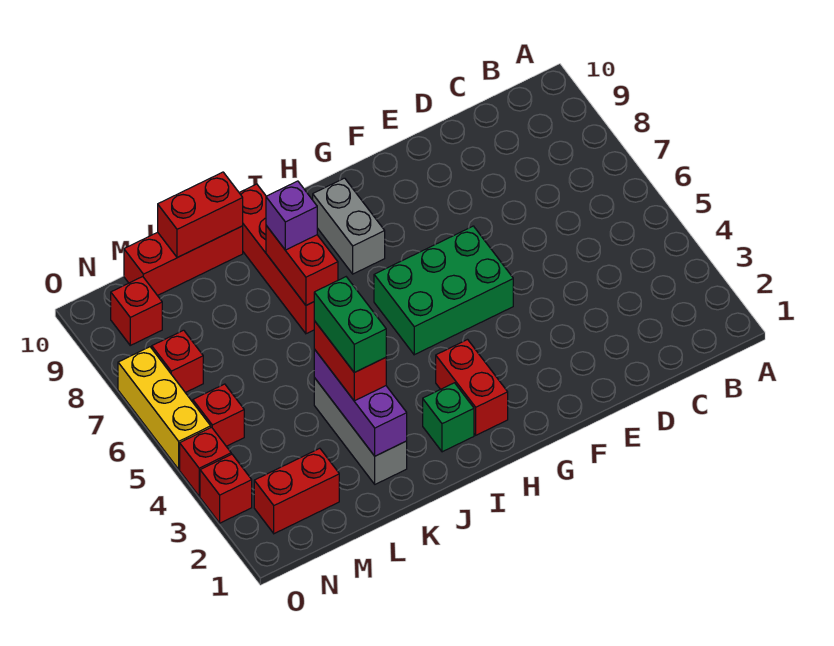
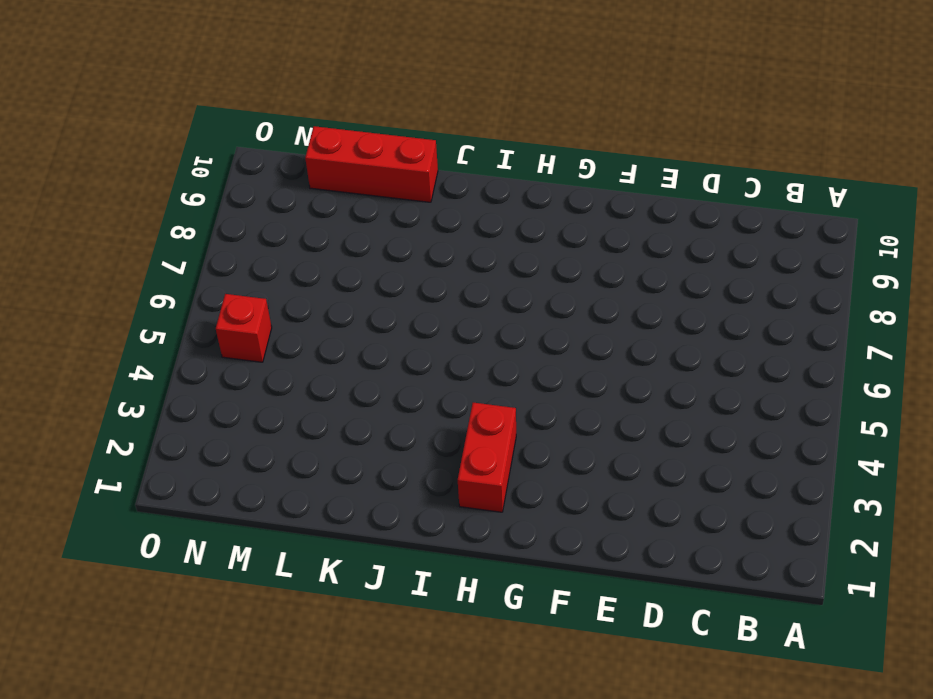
none -> green 2x3 brick [374,226,513,355]
none -> grey 1x2 brick [313,178,385,274]
none -> green 1x1 brick [423,383,474,452]

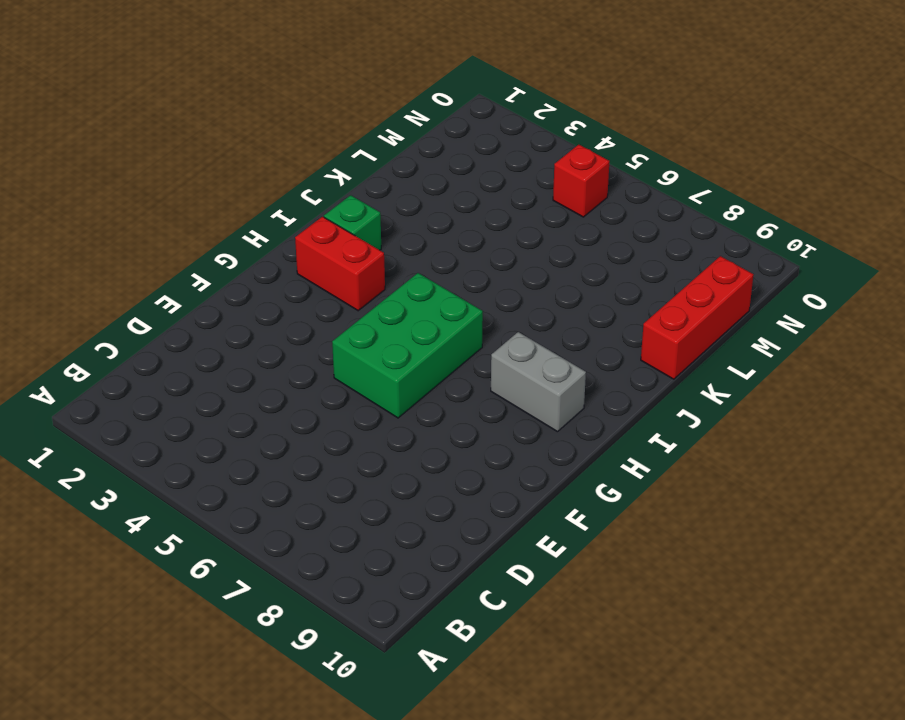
none -> red 1x4 brick [239,184,314,334]
none -> grey 1x3 brick [314,378,407,484]
none -> red 1x2 brick [254,448,339,534]

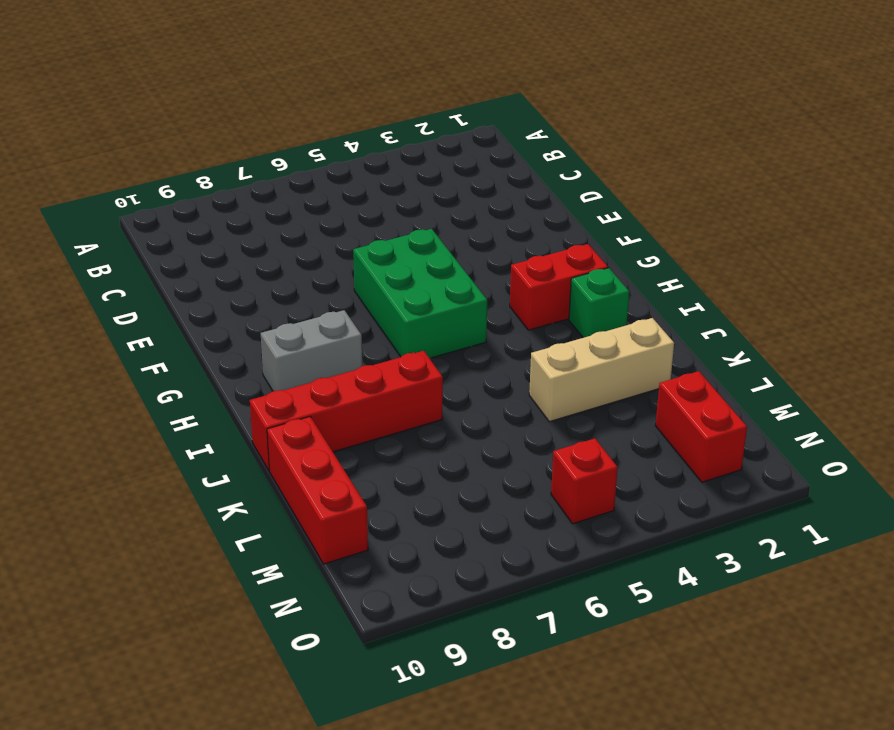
tan 1x3 brick [529,318,674,422] -> grey 1x3 brick [314,378,407,484]
none -> red 1x1 brick [152,330,203,393]
none -> red 1x1 brick [111,277,162,345]
none -> red 1x1 brick [200,454,252,523]

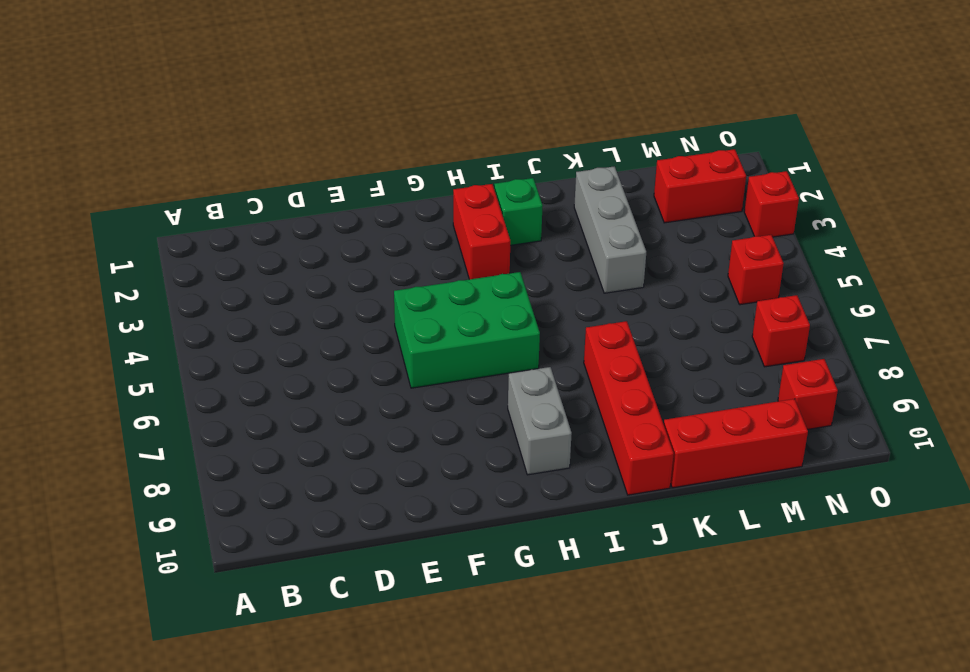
none -> red 1x1 brick [180,427,231,496]
none -> yellow 1x3 brick [118,347,211,469]
none -> red 1x2 brick [266,226,338,305]

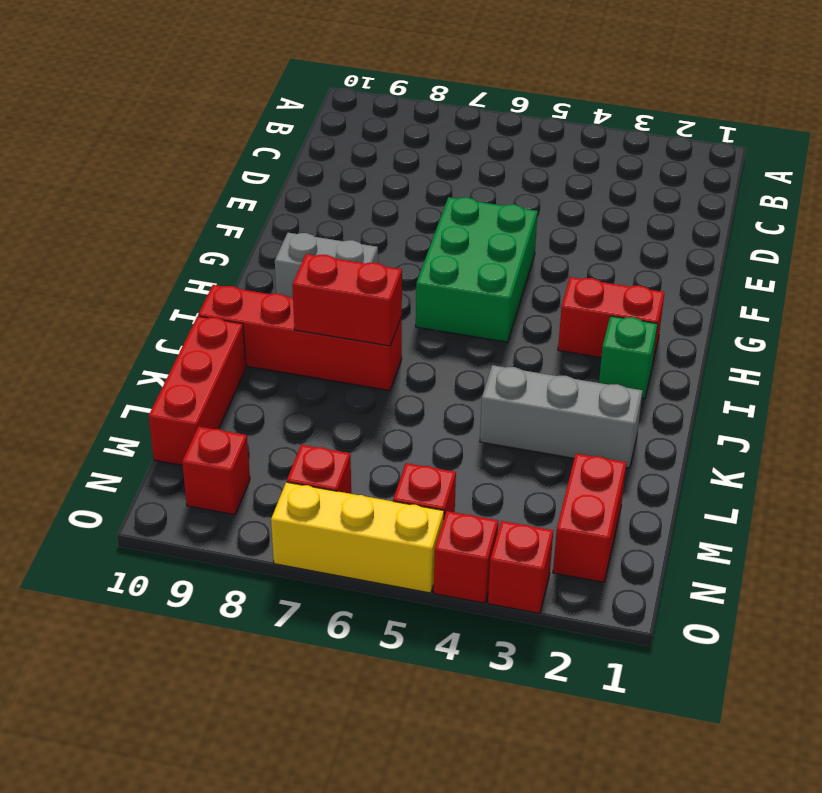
none -> purple 1x3 brick [314,349,407,456]
none -> red 1x2 brick [158,172,243,258]
none -> purple 1x1 brick [266,181,317,250]

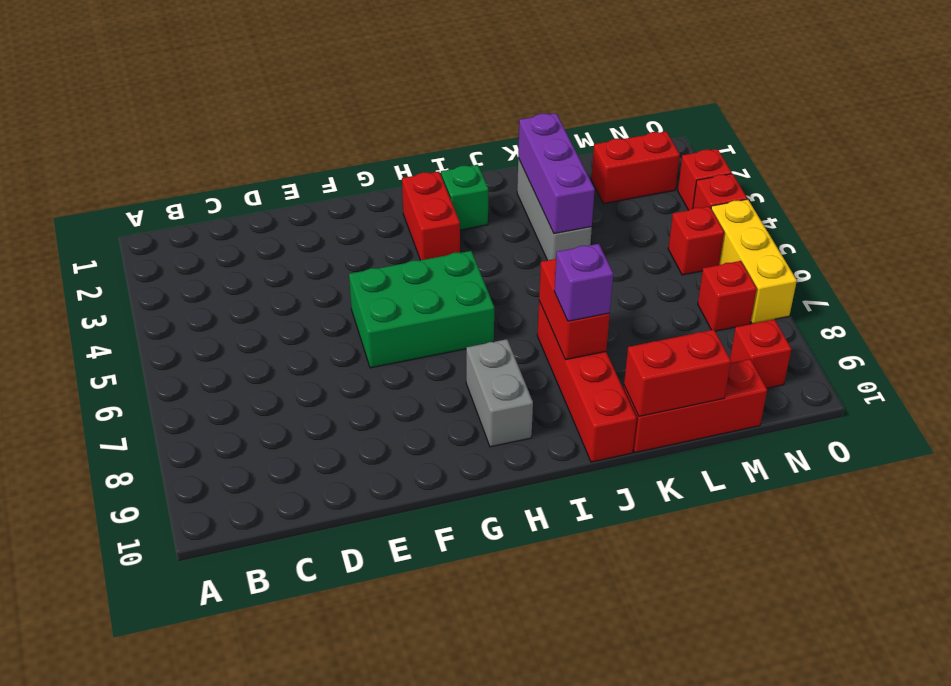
none -> red 1x2 brick [314,321,386,401]
none -> green 1x2 brick [314,277,386,373]

